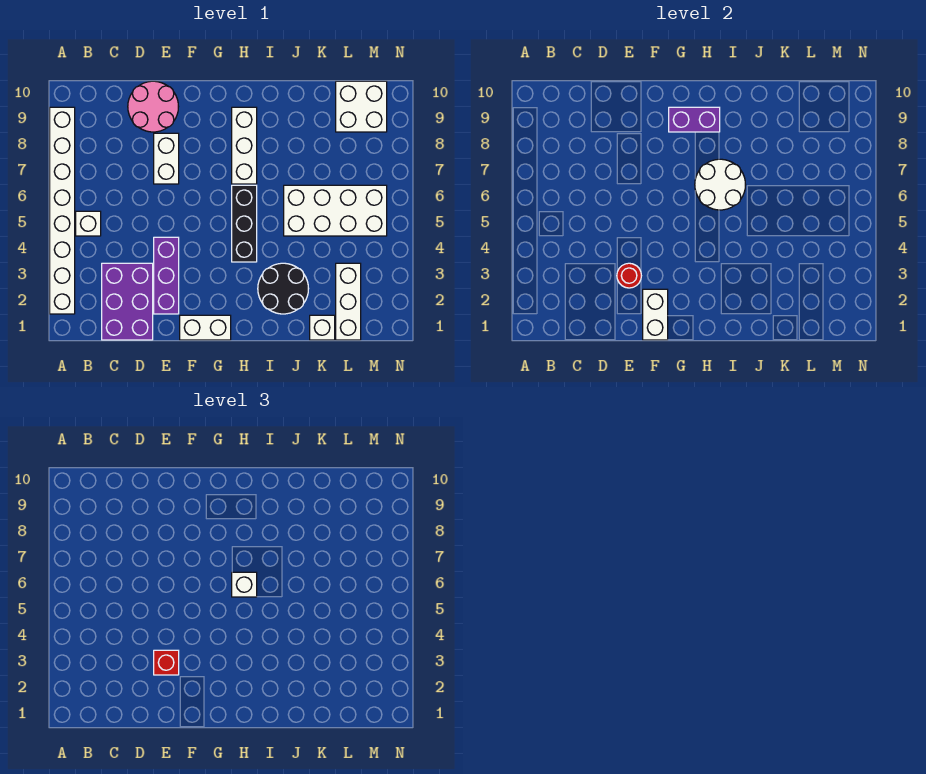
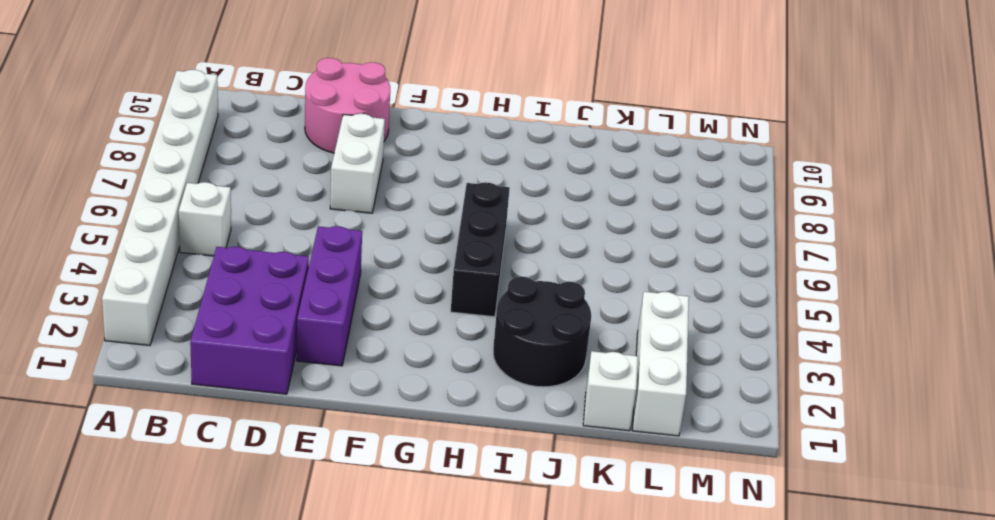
none -> white 1x2 brick [180,315,231,340]
none -> white 1x3 brick [232,107,257,184]
none -> white 2x4 brick [284,185,387,236]

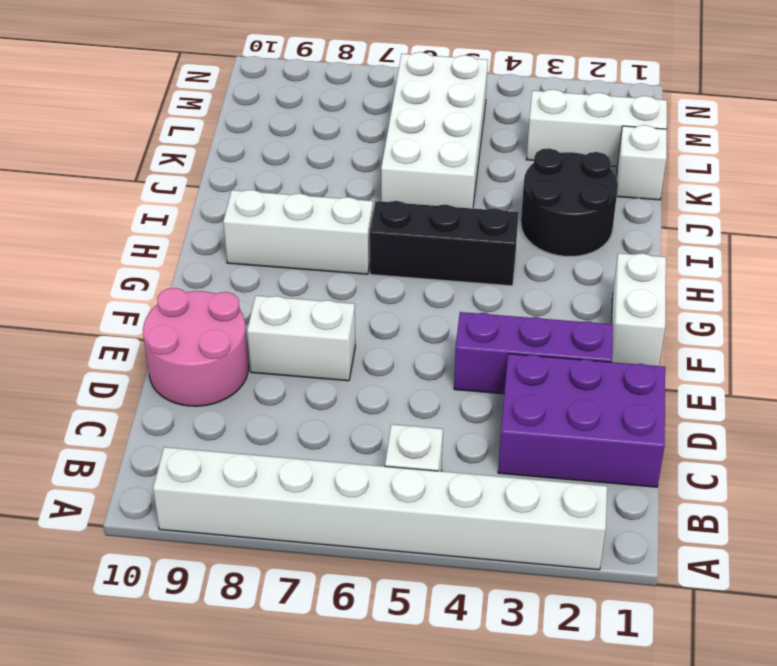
none -> white 2x2 brick [336,81,387,132]
none -> red 1x1 round brick [617,263,641,288]
none -> white 1x2 brick [643,289,668,340]

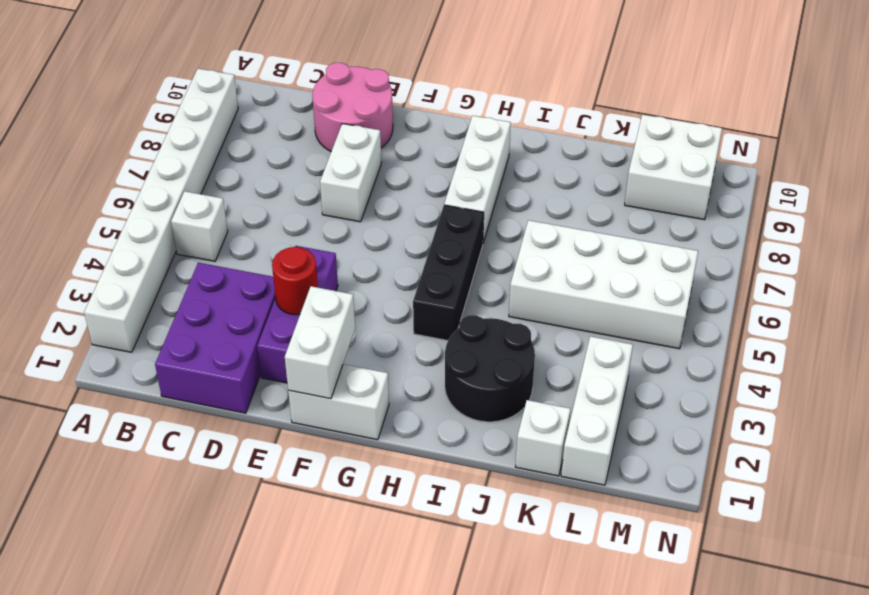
none -> purple 1x2 brick [669,107,720,132]
none -> white 2x2 round brick [695,159,746,210]
none -> red 1x1 brick [154,650,179,675]

